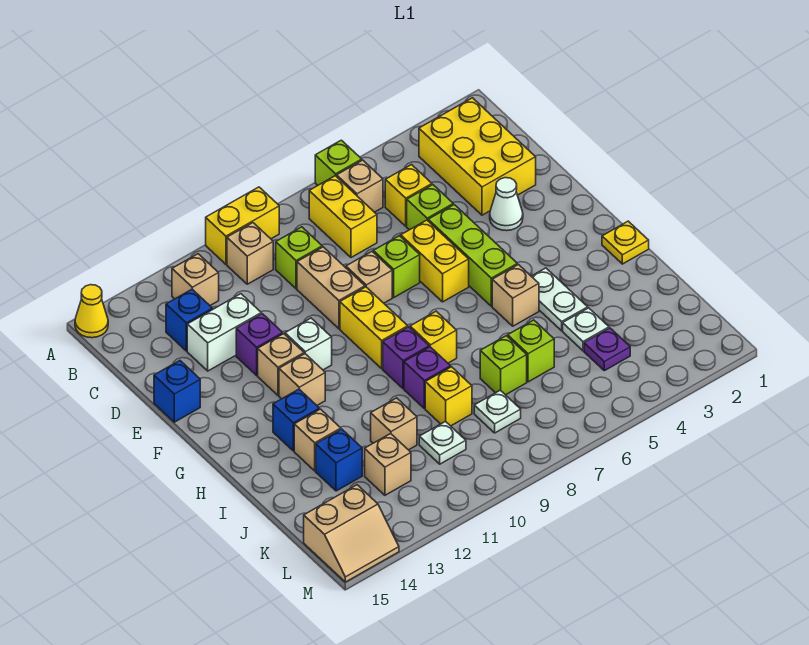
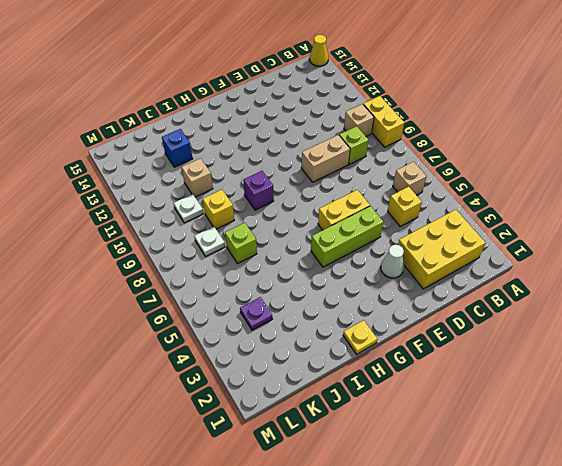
none -> lime 1x1 brick [315,140,362,185]
none -> yellow 1x2 brick [309,176,377,257]
none -> tan 1x1 brick [172,254,219,305]
none -> blue 1x1 brick [166,289,212,351]

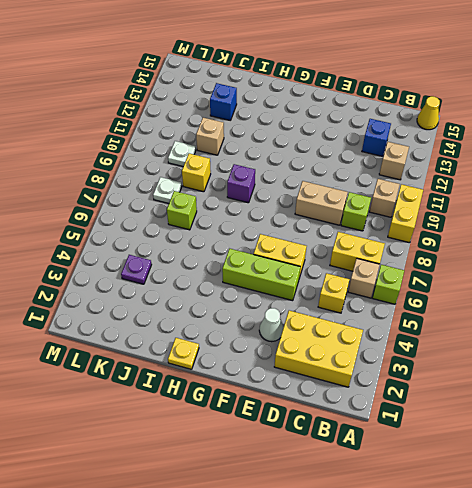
none -> lime 1x1 brick [407,185,453,230]
none -> white 1x2 brick [187,294,261,371]
none -> lime 1x1 brick [373,236,420,297]
none -> tan 1x1 brick [346,251,392,303]

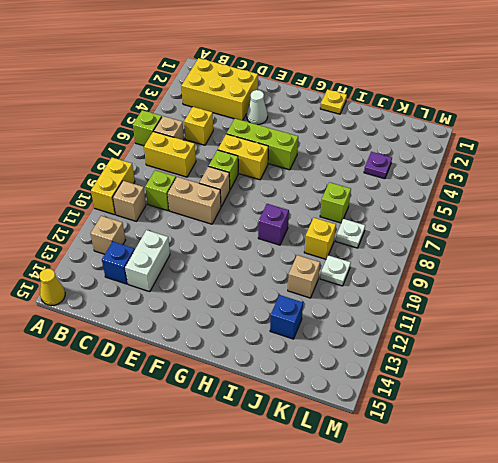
none -> lime 1x1 brick [407,185,453,230]
none -> purple 1x1 brick [236,314,283,375]
none -> blue 1x1 brick [154,361,200,422]
none -> yellow 1x2 brick [340,287,408,368]

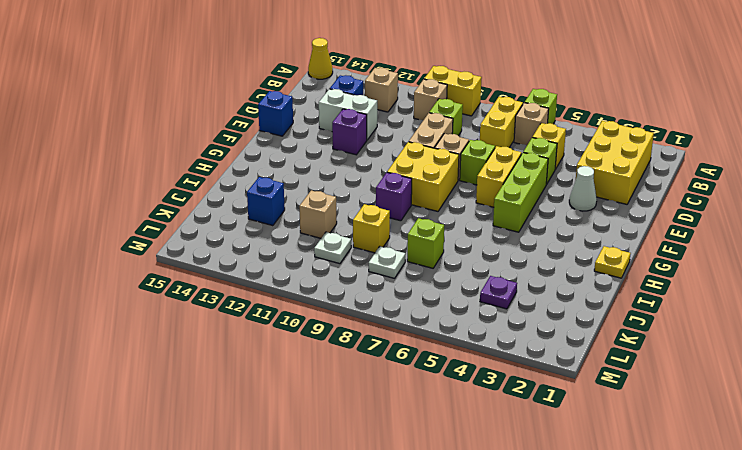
yellow 2x2 brick [387,142,459,211] -> yellow 1x2 brick [340,287,408,368]
none -> white 1x1 brick [285,318,332,370]
none -> tan 1x1 brick [258,334,304,395]
none -> tan 1x1 brick [279,354,325,405]
none -> white 1x2 plate [531,268,588,331]

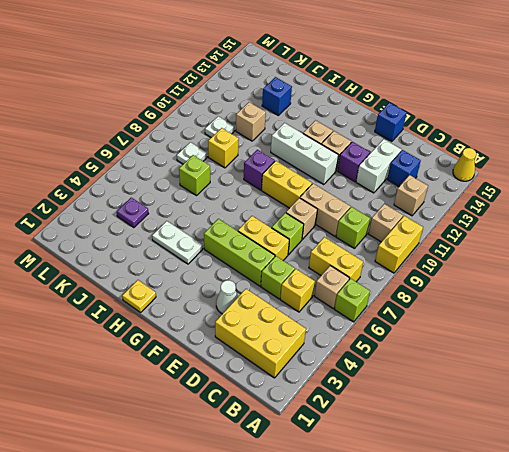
white 1x3 brick [271,123,338,185] -> white 1x1 brick [285,318,332,370]
none -> tan 1x1 brick [492,265,539,326]
none -> yellow 1x1 brick [410,311,457,363]
none -> blue 1x1 brick [273,389,319,451]
none -> purple 1x1 brick [404,347,451,409]

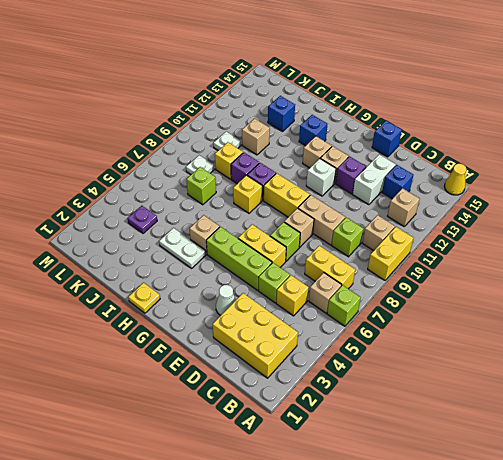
none -> tan 1x1 brick [294,409,341,471]
none -> white 1x1 plate [563,308,609,351]
none -> lime 1x1 brick [508,320,554,382]
none -> tan 1x1 brick [365,434,411,495]

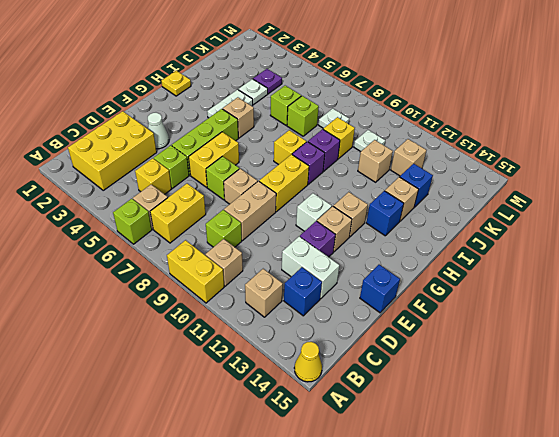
none -> tan 2x2 slope [304,485,399,582]

